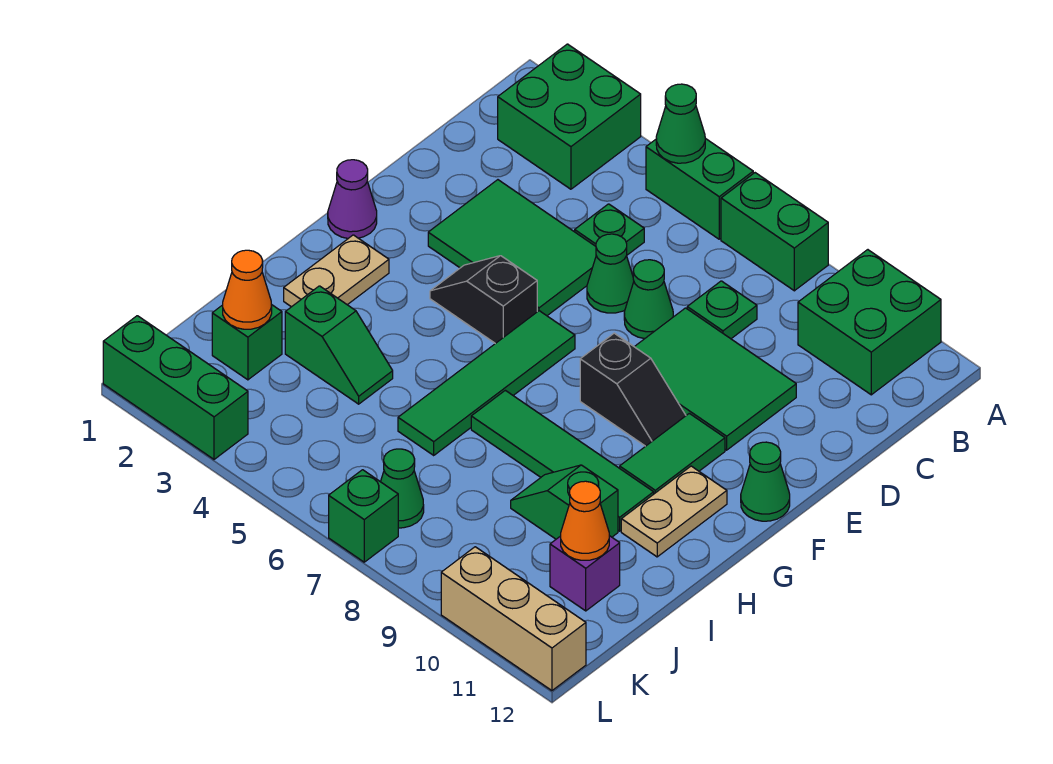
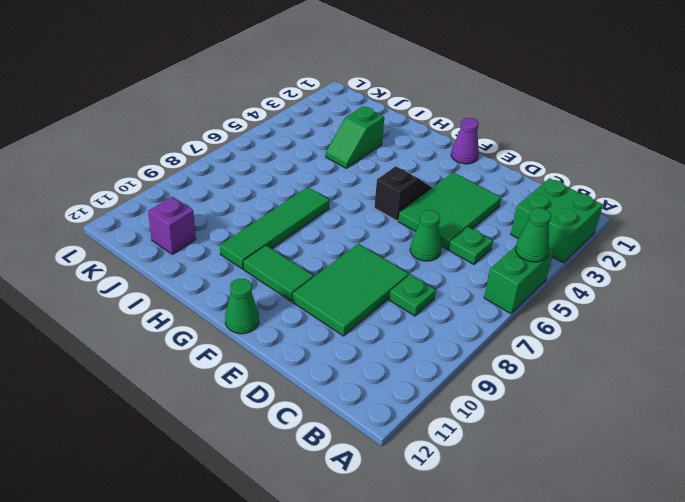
none -> green 1x2 brick [721,173,828,291]
none -> green 2x2 brick [798,250,941,395]
none -> green 1x1 cone [624,260,673,339]
none -> green 1x4 tile [398,311,575,455]

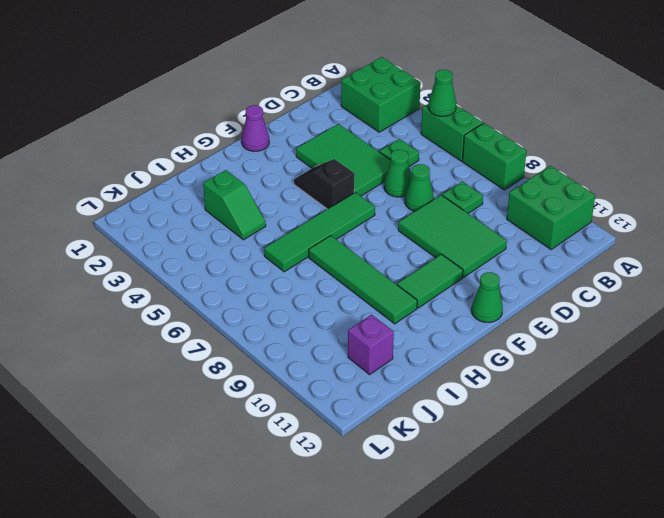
none -> black 1x2 slope [580,333,686,446]
none -> tan 1x2 plate [284,235,389,307]
none -> tan 1x2 plate [621,466,727,557]
none -> green 1x2 slope [511,465,618,539]

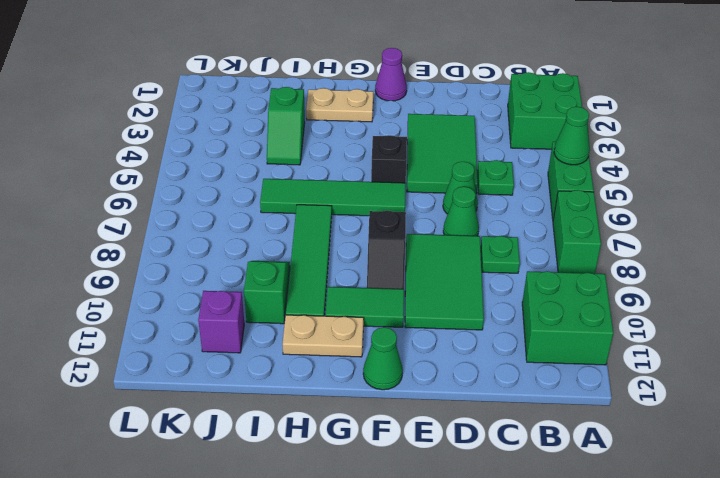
none -> green 1x1 brick [212,304,282,380]
none -> green 1x1 cone [381,449,424,528]
none -> green 1x3 brick [103,316,248,459]
none -> green 1x1 brick [329,470,398,562]

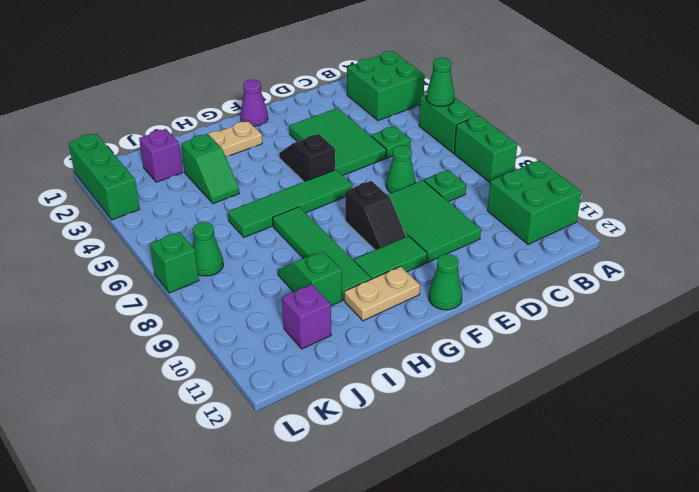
purple 1x1 brick [139,129,183,182] -> green 1x1 brick [212,304,282,380]
none -> green 1x1 cone [587,234,634,313]
none -> tan 1x3 brick [441,547,586,691]
none -> orange 1x1 cone [223,250,272,329]
none -> orange 1x1 cone [561,481,609,560]

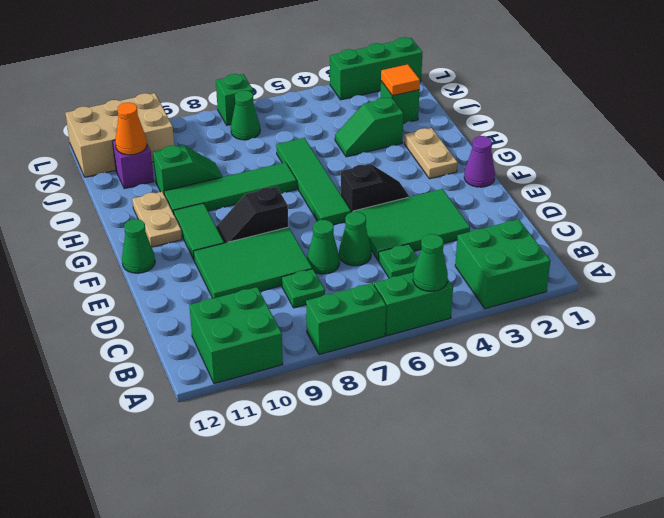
orange 1x1 tile [381,64,420,96] -> orange 1x1 cone [223,250,272,329]
tan 2x3 brick [65,93,174,177] -> tan 1x3 brick [441,547,586,691]

